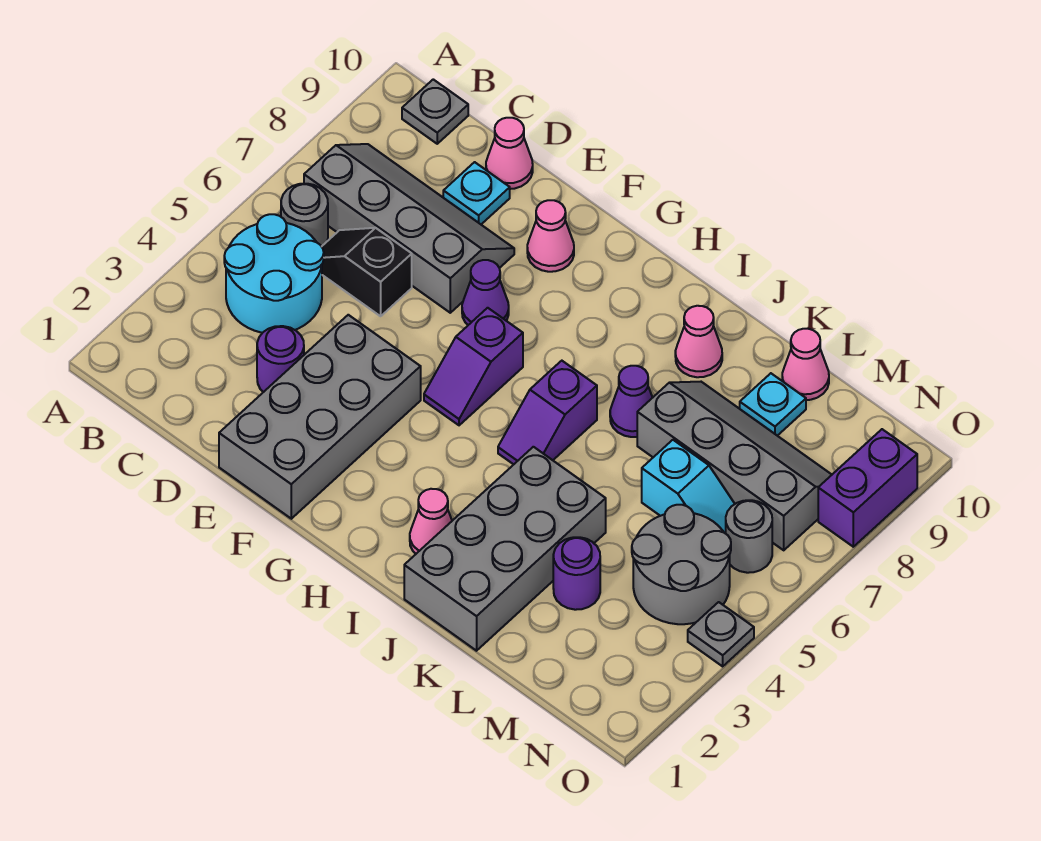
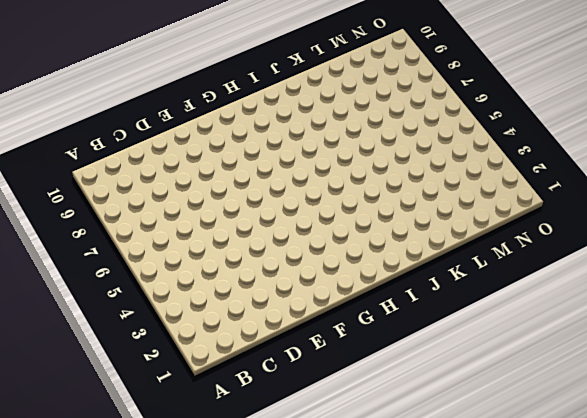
none -> cyan 2x2 round brick [224,214,324,333]
none -> grey 1x1 round brick [281,184,328,246]
none -> grey 2x4 slope [304,144,514,313]

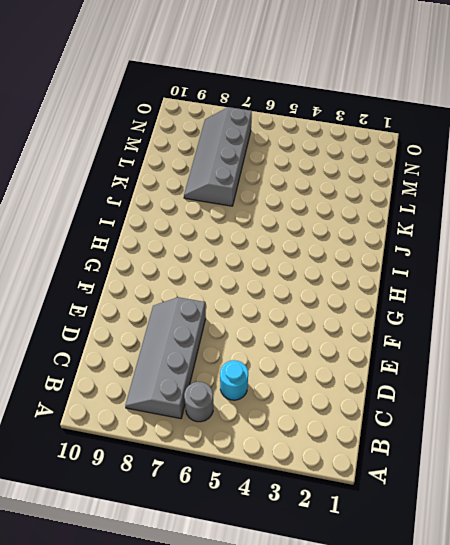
cyan 1x1 round brick [220,360,248,400] -> cyan 2x2 round brick [224,214,324,333]
none -> grey 1x1 plate [402,79,468,144]
none -> black 1x2 slope [322,228,412,316]
none -> purple 1x1 round brick [257,326,304,392]

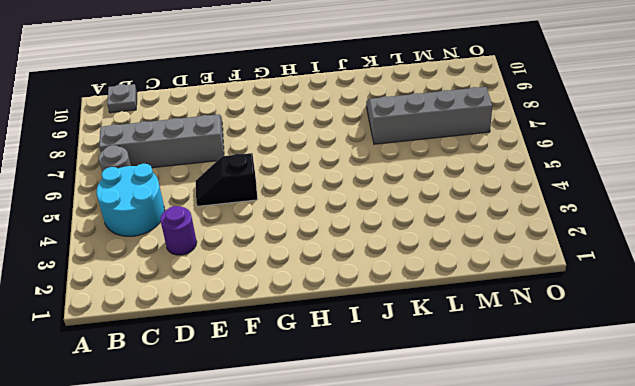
black 1x2 slope [196,153,258,206] -> black 1x2 slope moved to [322,228,412,316]
none -> cyan 1x1 plate [443,162,510,224]
none -> pink 1x1 cone [486,118,533,189]
none -> grey 2x4 brick [219,315,421,519]

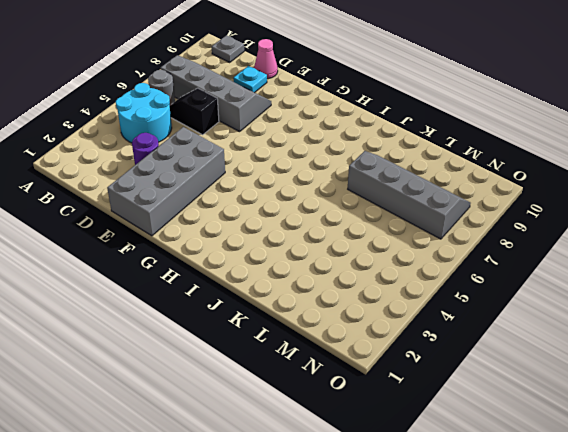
none -> purple 1x1 cone [462,260,509,325]
none -> pink 1x1 cone [527,200,574,272]
none -> purple 1x2 slope [424,308,523,425]

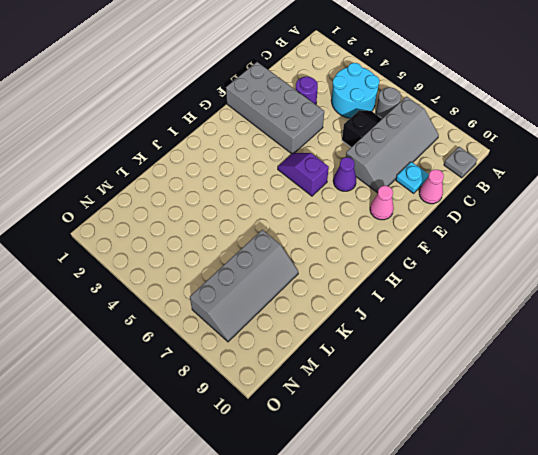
none -> pink 1x1 cone [410,489,452,554]
none -> purple 1x2 slope [498,361,597,465]
none -> grey 2x4 brick [404,447,606,651]

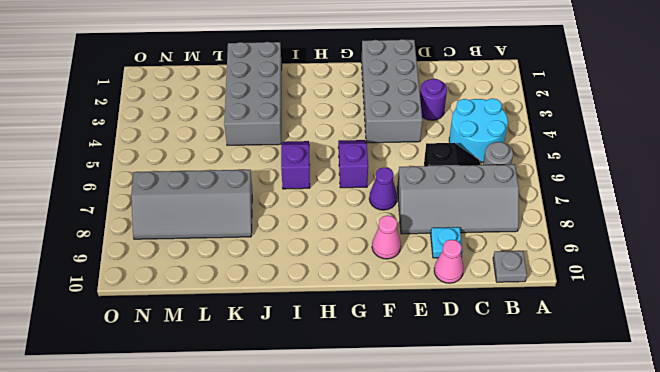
none -> pink 1x1 cone [410,489,452,554]
none -> purple 1x1 cone [610,366,653,437]
none -> pink 1x1 cone [675,306,722,377]

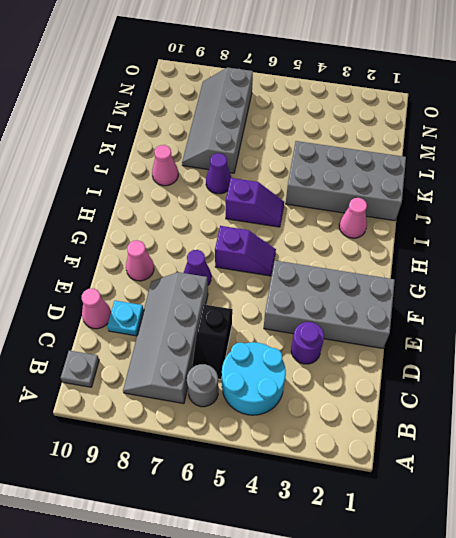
none -> purple 1x1 round brick [553,537,600,610]
none -> cyan 1x2 slope [642,440,735,534]
none -> cyan 1x1 plate [740,373,806,436]

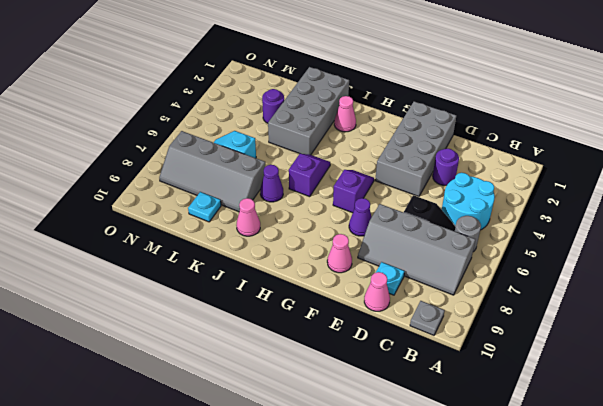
none -> pink 1x1 cone [782,329,829,400]
none -> grey 2x2 round brick [632,505,731,624]
none -> grey 1x1 round brick [726,500,772,573]

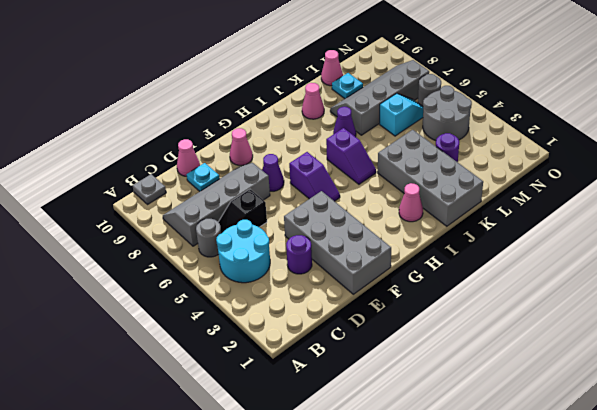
none -> grey 1x1 plate [688,602,754,666]
none -> purple 1x2 brick [818,429,917,547]

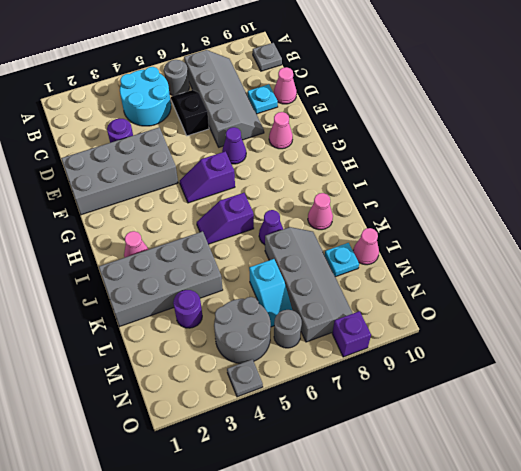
purple 1x1 brick [332,311,371,357] -> purple 1x2 brick [818,429,917,547]

